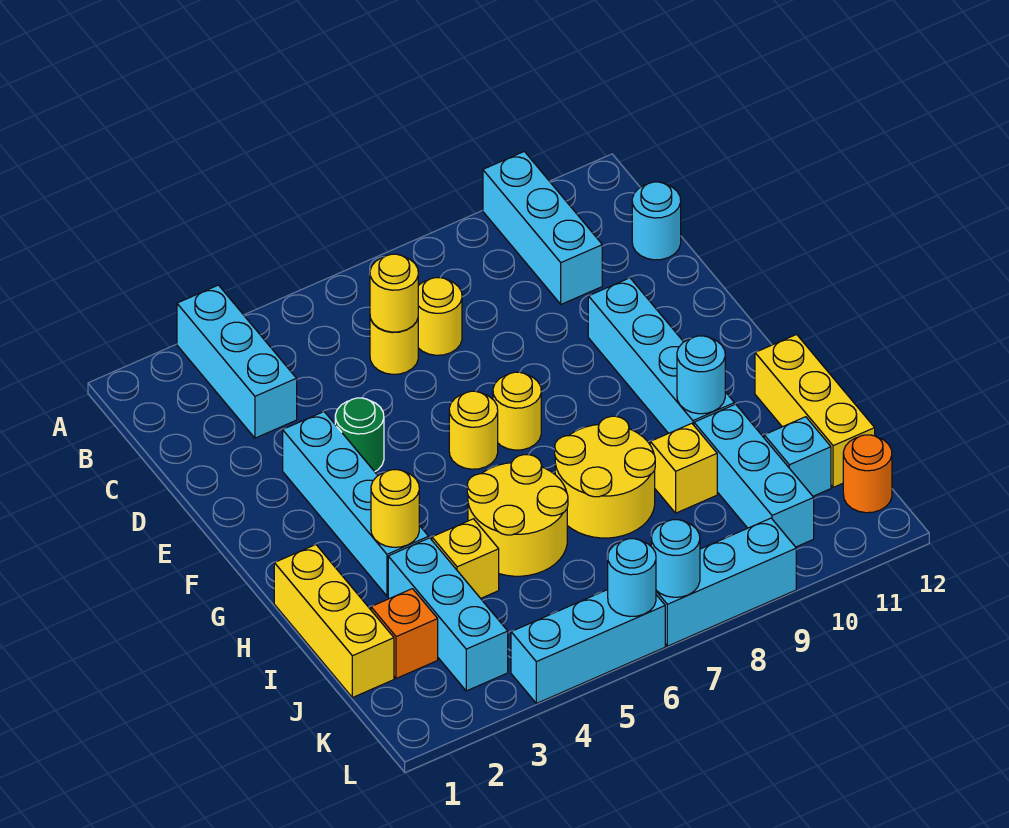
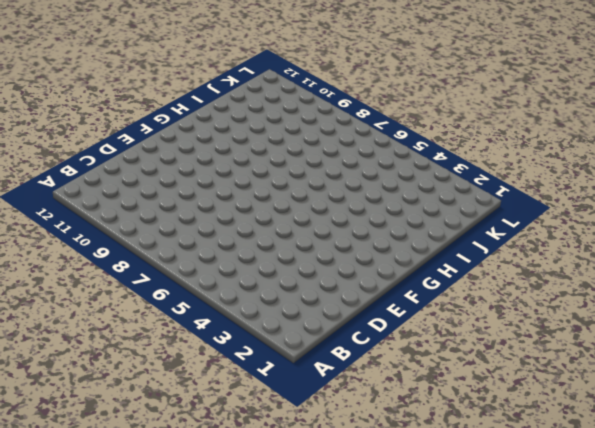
none -> cyan 1x3 brick [177,285,297,438]
none -> cyan 1x3 brick [483,151,602,304]
none -> yellow 1x1 round brick [370,318,418,374]

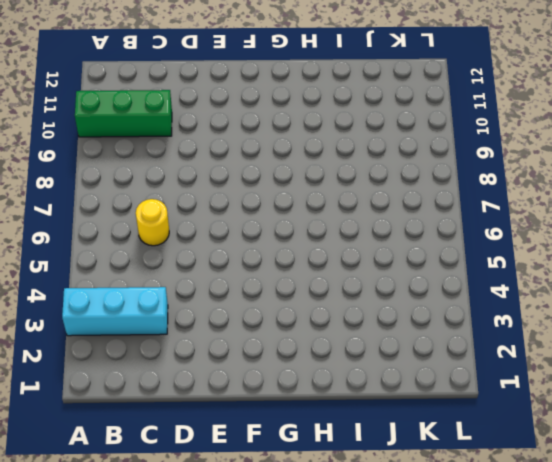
green 1x3 brick [75,90,172,137] -> cyan 1x3 brick [483,151,602,304]
none -> yellow 1x1 round brick [418,278,462,355]
none -> cyan 1x1 round brick [632,182,681,260]
none -> cyan 1x4 brick [283,412,429,596]

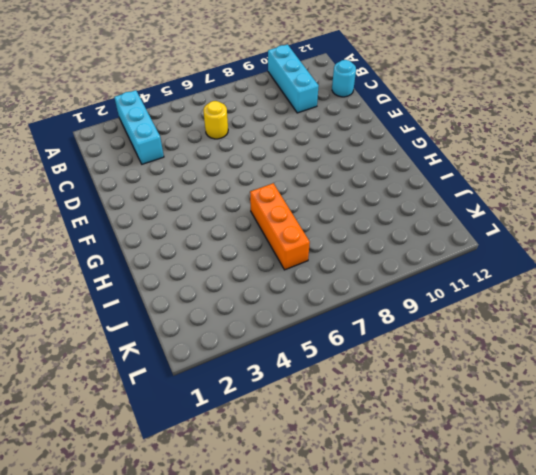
orange 1x3 brick [250,183,310,270] -> yellow 2x2 round brick [467,455,568,576]
none -> yellow 1x1 round brick [418,278,462,355]
none -> cyan 1x4 brick [283,412,429,596]
none -> green 1x1 round brick [335,398,384,472]

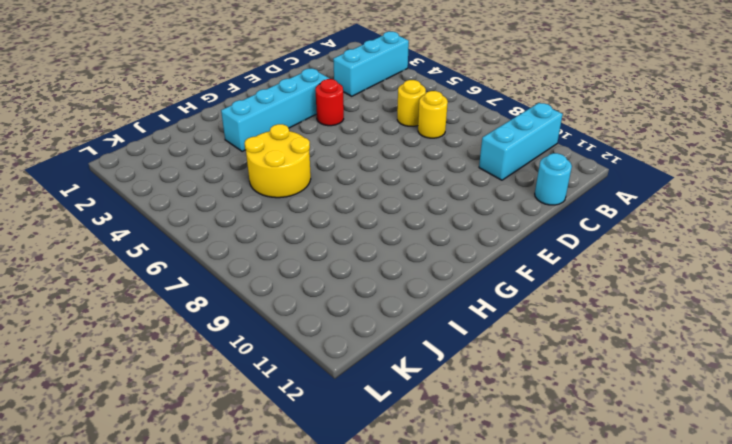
red 1x1 round brick [316,79,344,126] -> green 1x1 round brick [335,398,384,472]
none -> cyan 1x4 brick [588,278,734,433]
none -> yellow 1x1 round brick [449,391,498,469]
none -> yellow 1x1 round brick [493,372,541,450]

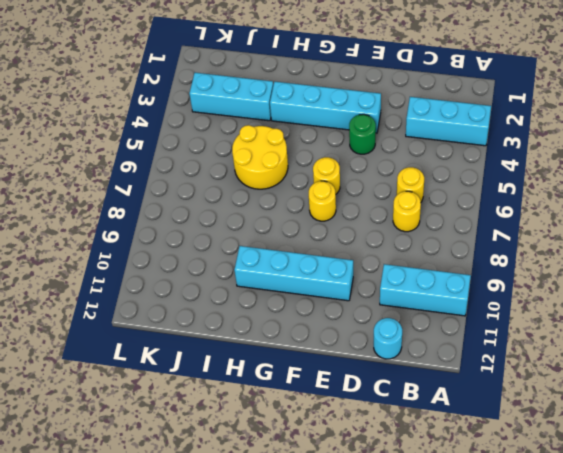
none -> yellow 1x3 brick [274,544,394,698]
none -> yellow 2x2 round brick [555,416,655,538]
none -> yellow 1x3 brick [755,334,875,488]

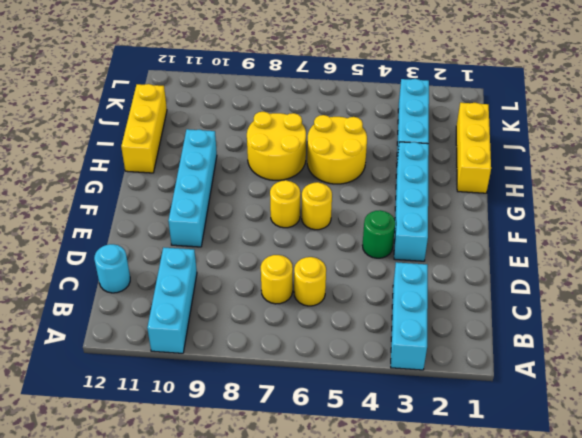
none -> yellow 1x1 brick [432,519,499,598]
none -> yellow 1x1 brick [650,423,717,513]
none -> cyan 1x3 brick [694,404,814,547]

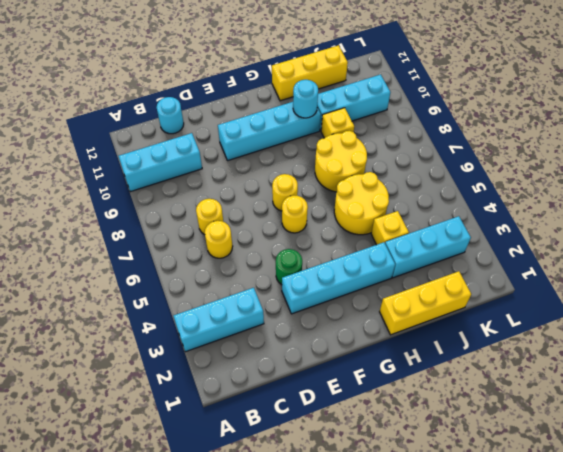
none -> orange 1x1 brick [371,589,438,678]
none -> cyan 1x1 brick [764,417,831,496]
none -> orange 1x1 round brick [843,435,892,513]

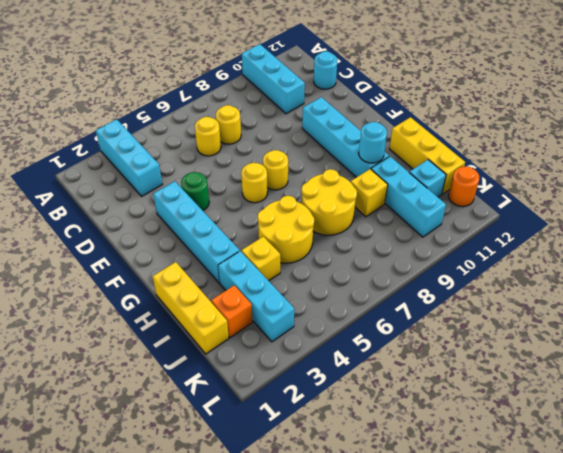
none -> cyan 1x3 brick [511,590,665,703]
none -> cyan 1x3 brick [656,518,796,646]
none -> yellow 1x1 round brick [370,254,418,332]

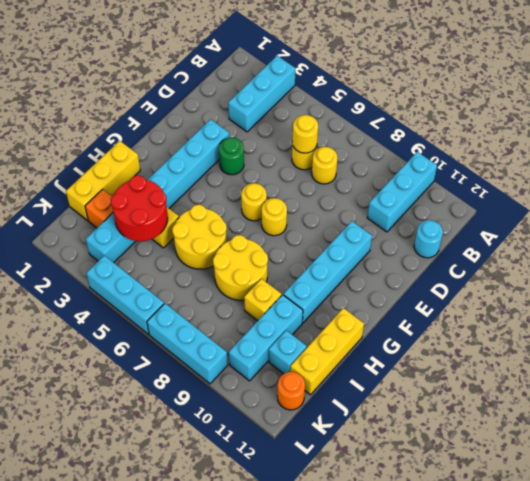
red 2x2 round brick [111,176,168,241] -> none
none -> yellow 1x1 round brick [371,470,419,547]
none -> cyan 1x1 round brick [677,336,725,414]
none -> cyan 1x1 round brick [608,539,656,616]

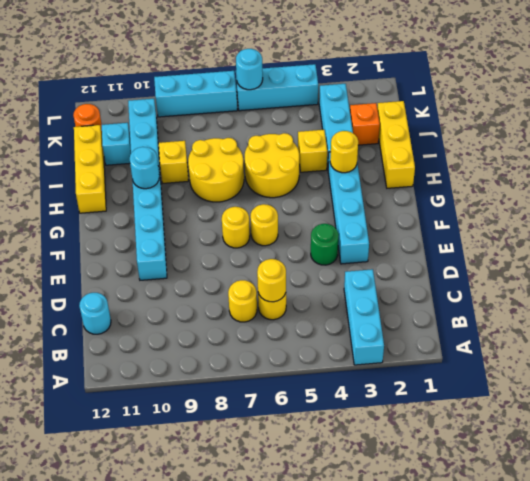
none -> cyan 1x3 brick [483,151,602,304]
none -> cyan 1x1 round brick [651,520,700,597]

